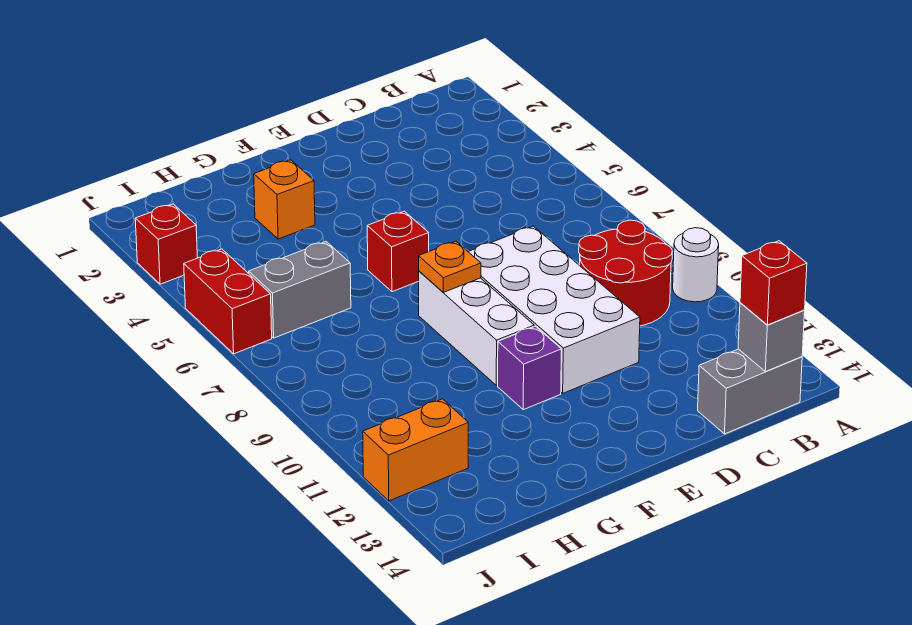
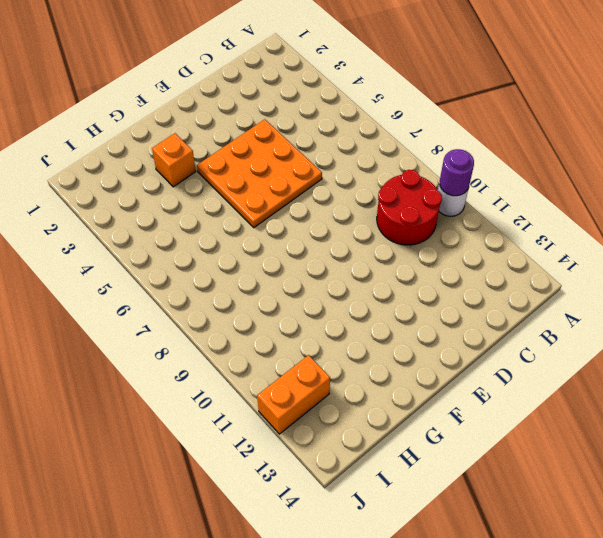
purple 1x1 round brick [440,149,474,196] -> none
orange 3x3 plate [197,119,322,228] -> red 1x1 brick [367,211,429,292]
none -> grey 1x2 brick [698,349,802,434]
none -> white 2x4 brick [468,226,640,393]
none -> white 1x3 brick [418,271,534,385]

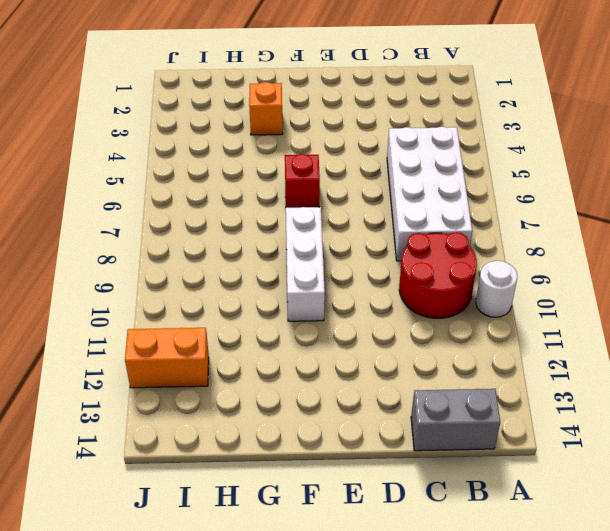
white 2x4 brick [387,127,472,261] -> white 2x4 brick moved to [468,226,640,393]
none -> purple 1x1 brick [498,326,561,410]
none -> grey 1x2 brick [249,242,351,338]
none -> red 1x1 brick [135,204,197,284]

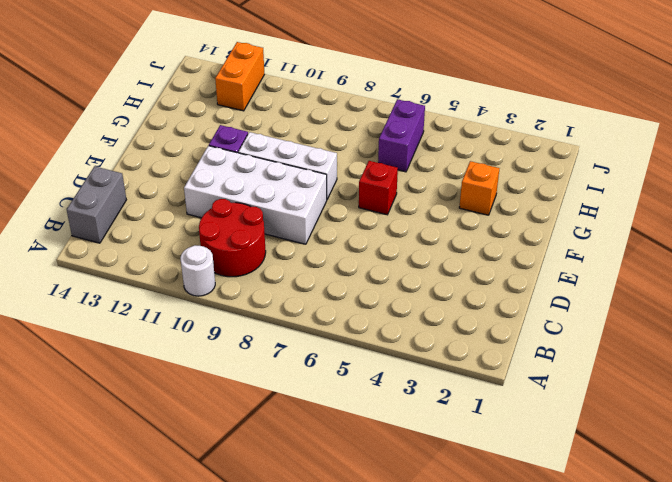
purple 1x2 brick [378,99,425,172] -> grey 1x2 brick [249,242,351,338]
none -> red 1x1 brick [135,204,197,284]
none -> red 1x2 brick [184,249,272,354]
none -> grey 1x1 brick [738,303,805,372]

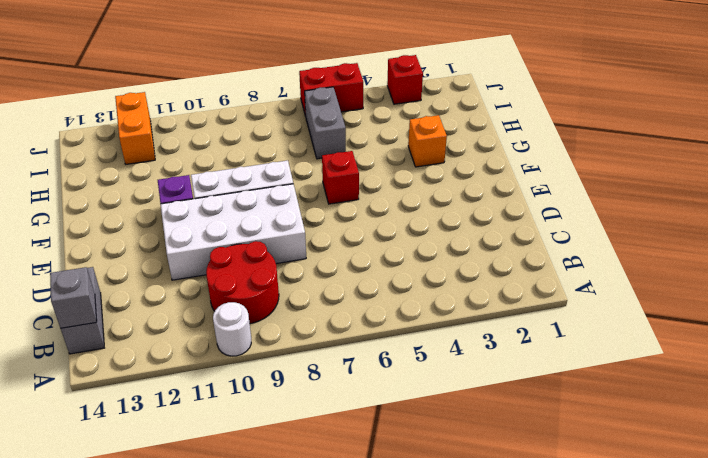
none -> orange 1x1 plate [419,241,481,292]
none -> red 1x1 brick [740,241,807,325]

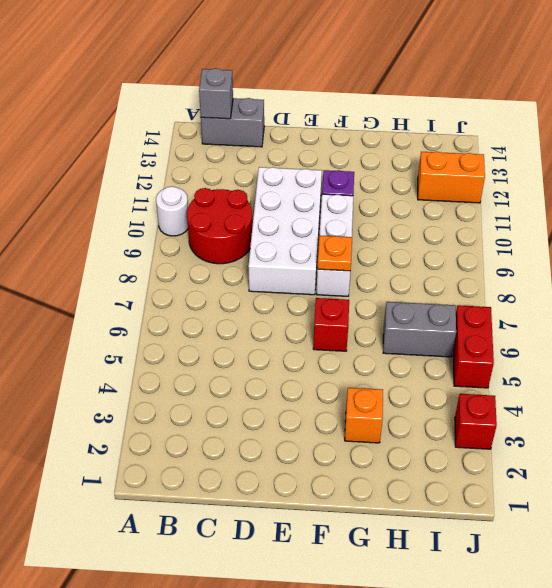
none -> red 1x1 brick [740,241,807,325]

